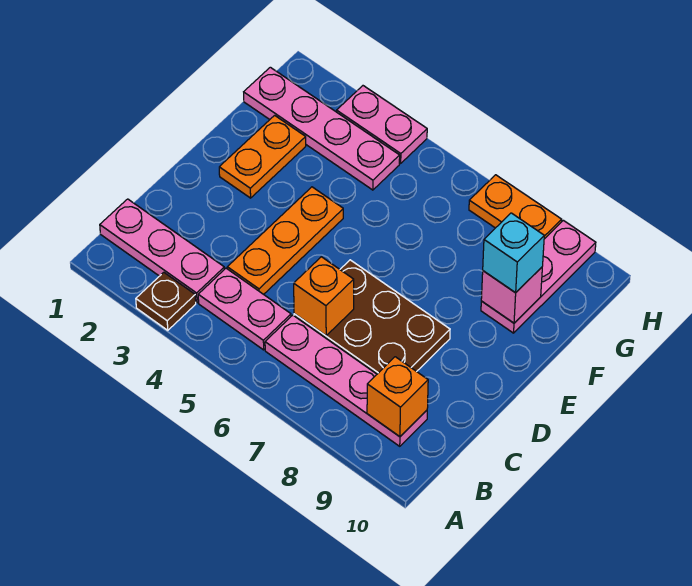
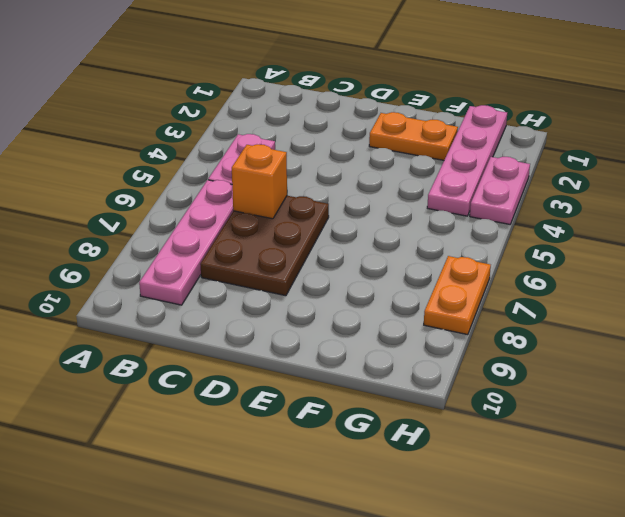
none -> brown 1x1 plate [136,272,196,330]
none -> pink 1x3 plate [100,199,224,303]
none -> orange 1x3 plate [227,187,343,294]

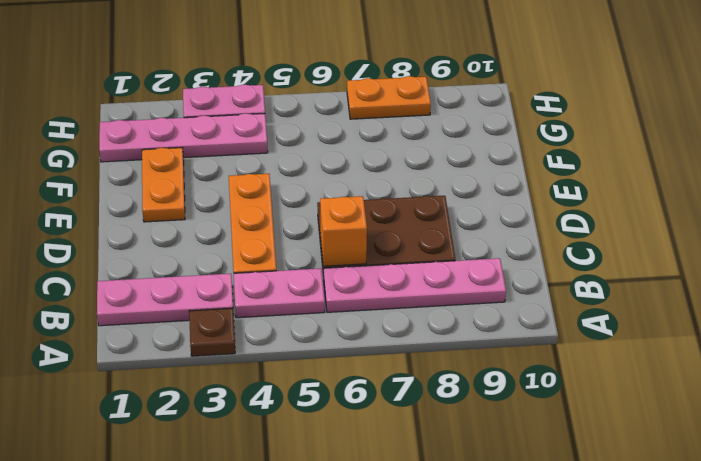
none -> pink 1x3 plate [481,220,596,333]
none -> orange 1x1 brick [367,357,428,437]
none -> pink 1x1 brick [481,267,542,323]

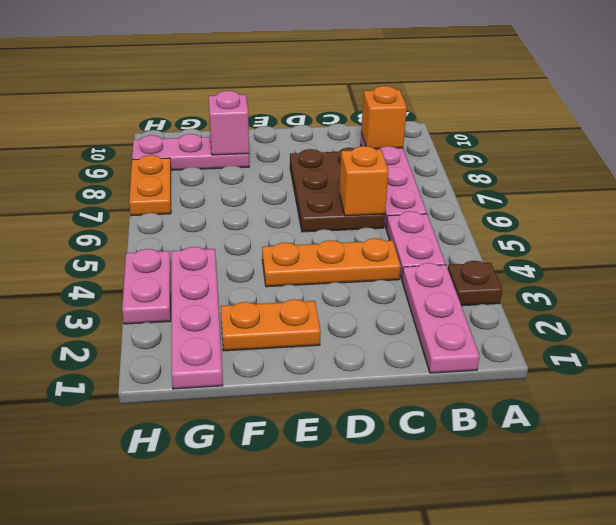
none -> cyan 1x1 brick [483,213,544,293]

